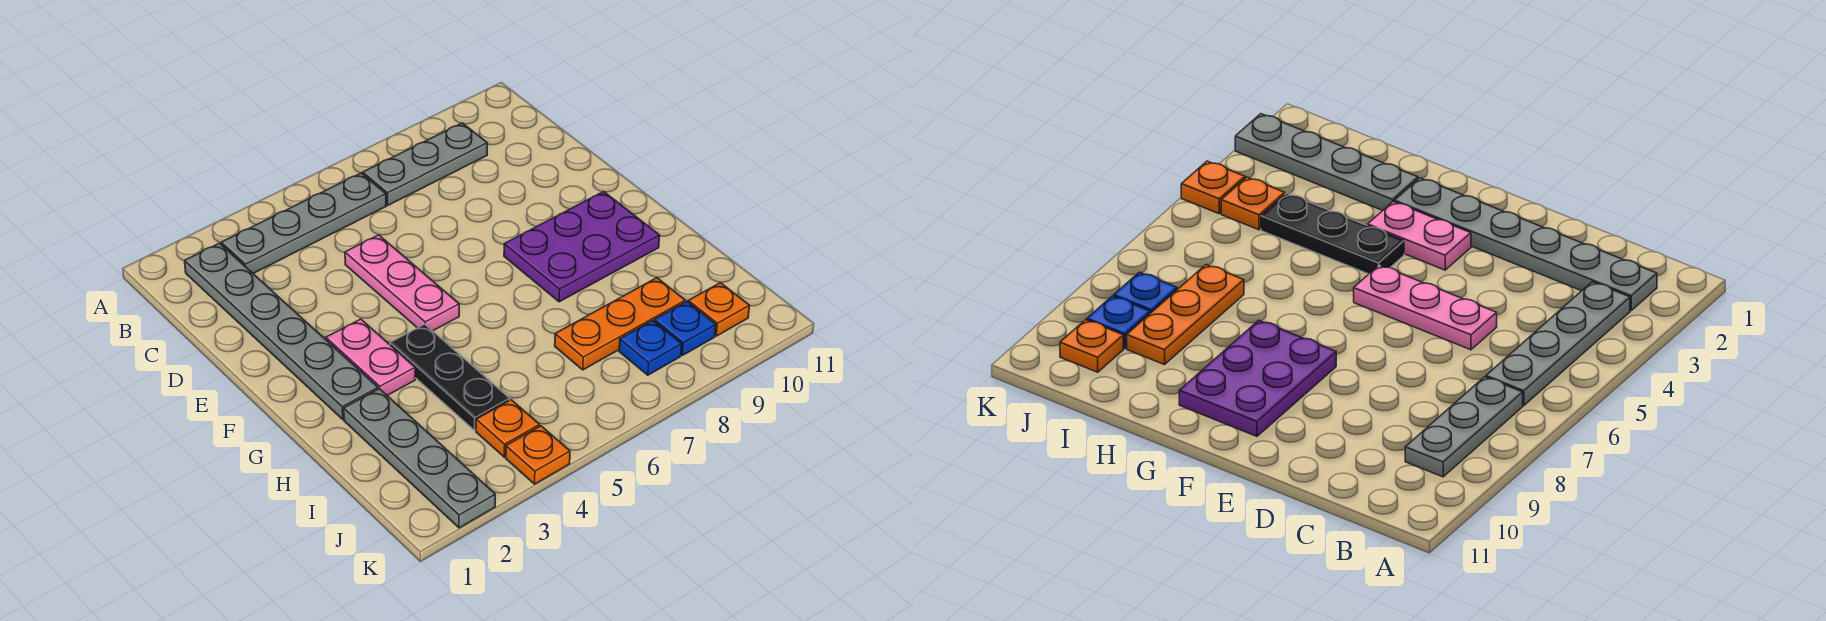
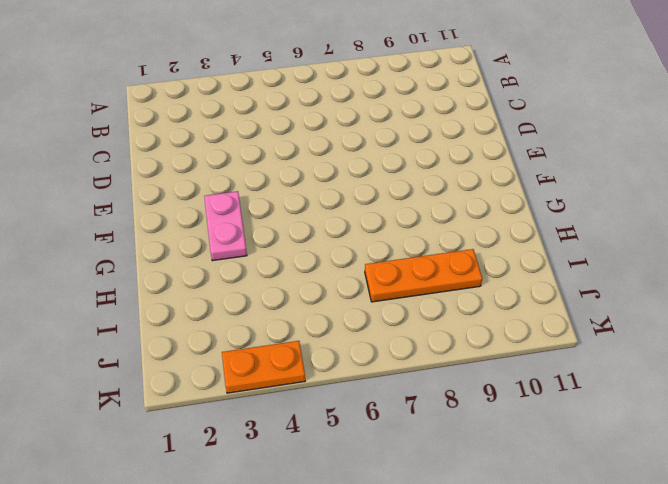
orange 1x2 plate [222,341,305,393] -> orange 1x1 plate [506,426,570,484]
none -> grey 1x6 plate [185,243,378,419]
none -> grey 1x4 plate [221,173,386,273]
none -> grey 1x3 plate [363,123,487,205]

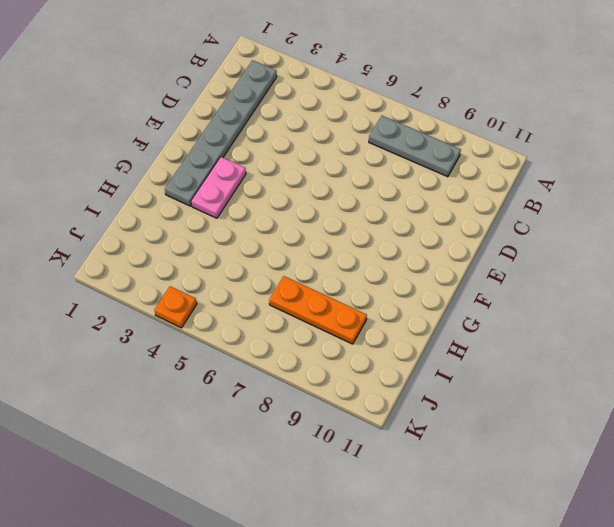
none -> grey 1x4 plate [221,173,386,273]
none -> pink 1x3 plate [345,235,459,331]
none -> purple 2x3 plate [504,192,660,302]

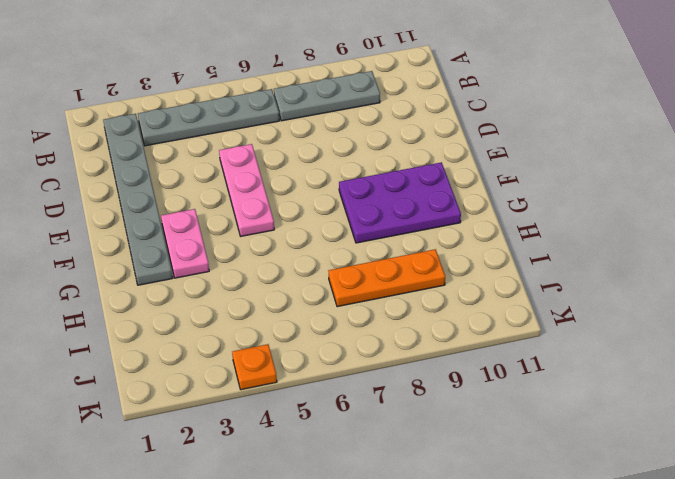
none -> black 1x3 plate [390,324,510,430]
none -> grey 1x4 plate [344,389,495,528]
none -> orange 1x1 plate [476,400,540,457]

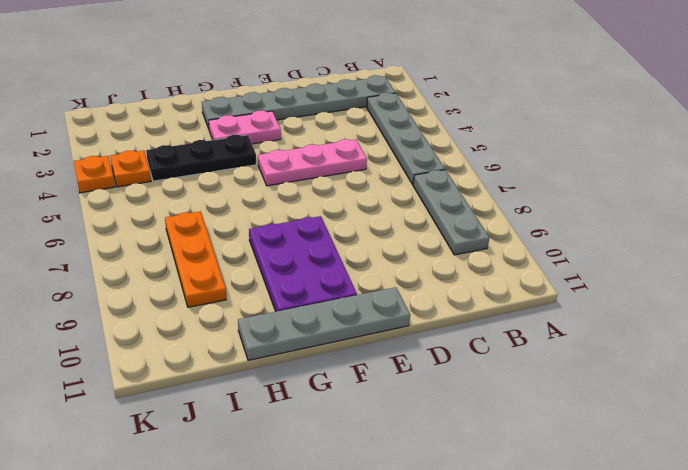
grey 1x4 plate [238,287,410,360] -> grey 1x4 plate moved to [344,389,495,528]
none -> blue 1x1 plate [619,321,682,375]
none -> blue 1x1 plate [654,302,716,355]
none -> orange 1x1 plate [688,283,750,336]

